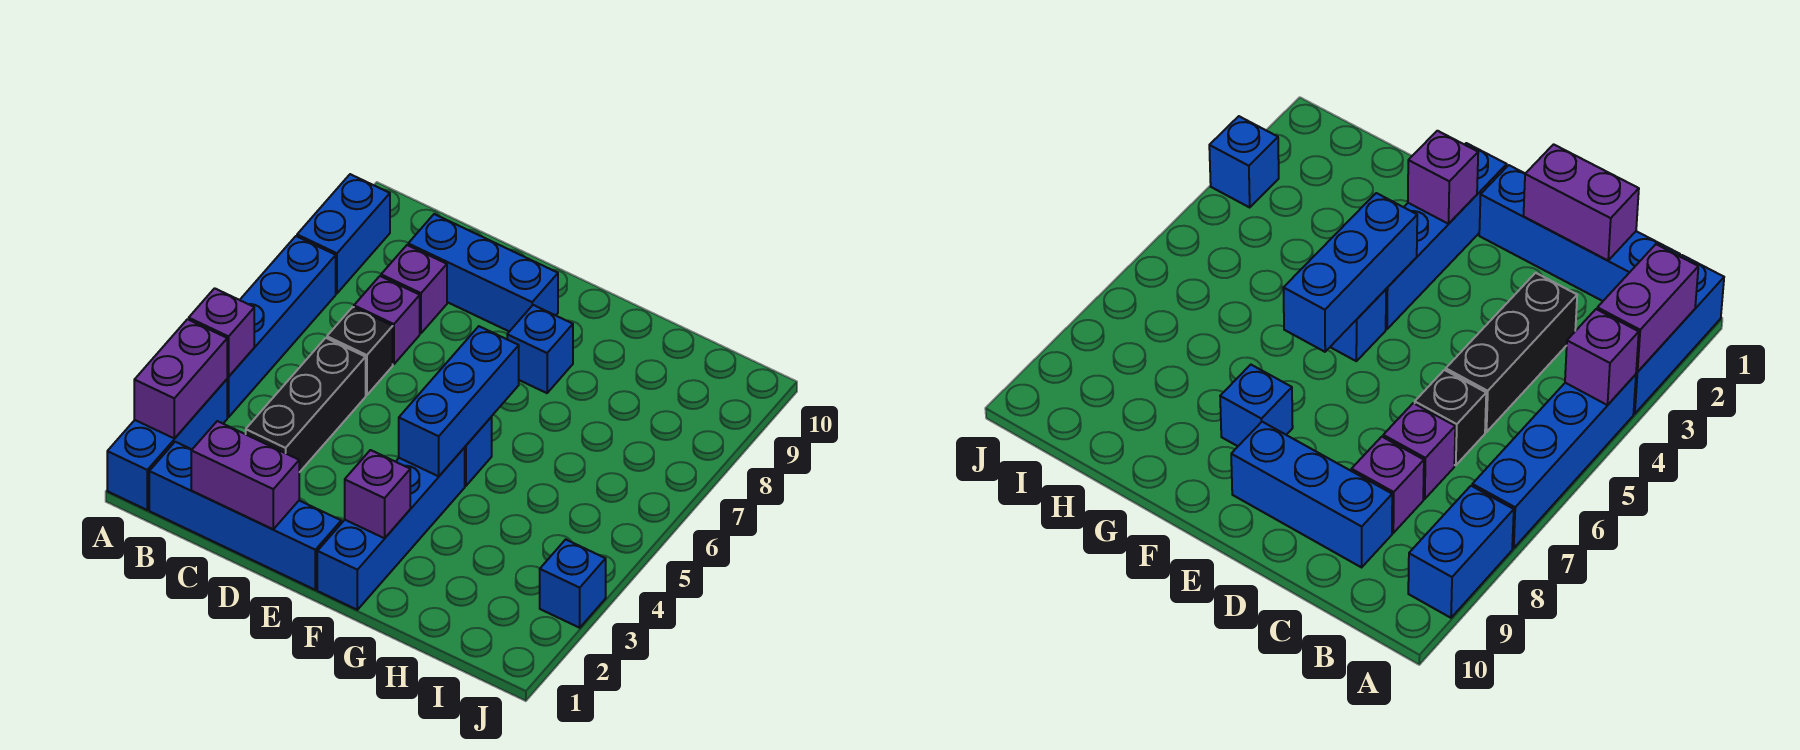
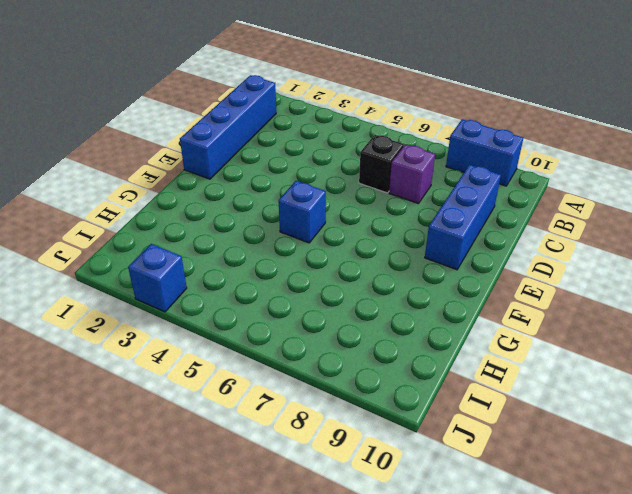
none -> blue 1x3 brick [107,379,227,510]
none -> blue 1x4 brick [227,236,336,417]
none -> black 1x3 brick [246,338,366,472]

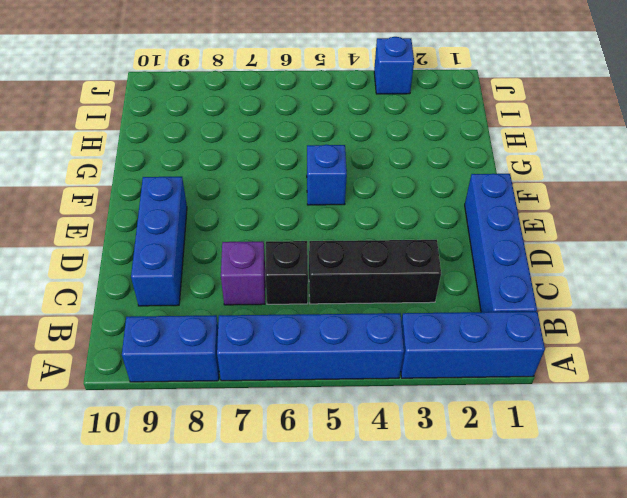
none -> purple 1x1 brick [381,245,447,333]
none -> blue 1x4 brick [317,448,465,610]
none -> blue 1x1 brick [507,305,573,393]

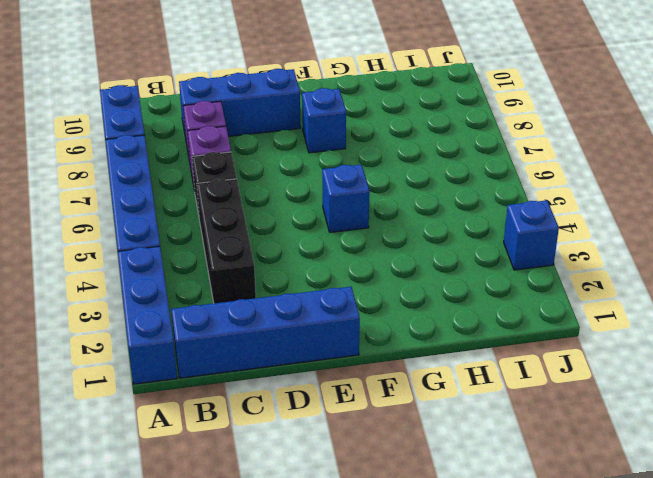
none -> blue 1x4 brick [317,448,465,610]
none -> purple 1x2 brick [134,319,227,439]
none -> purple 1x1 brick [189,288,254,377]

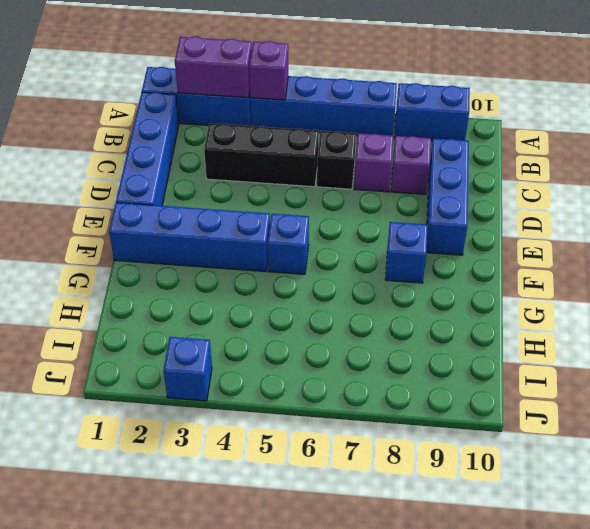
none -> purple 1x2 brick [191,421,299,529]
none -> purple 1x1 brick [345,450,410,538]
none -> blue 1x3 brick [399,326,519,476]

